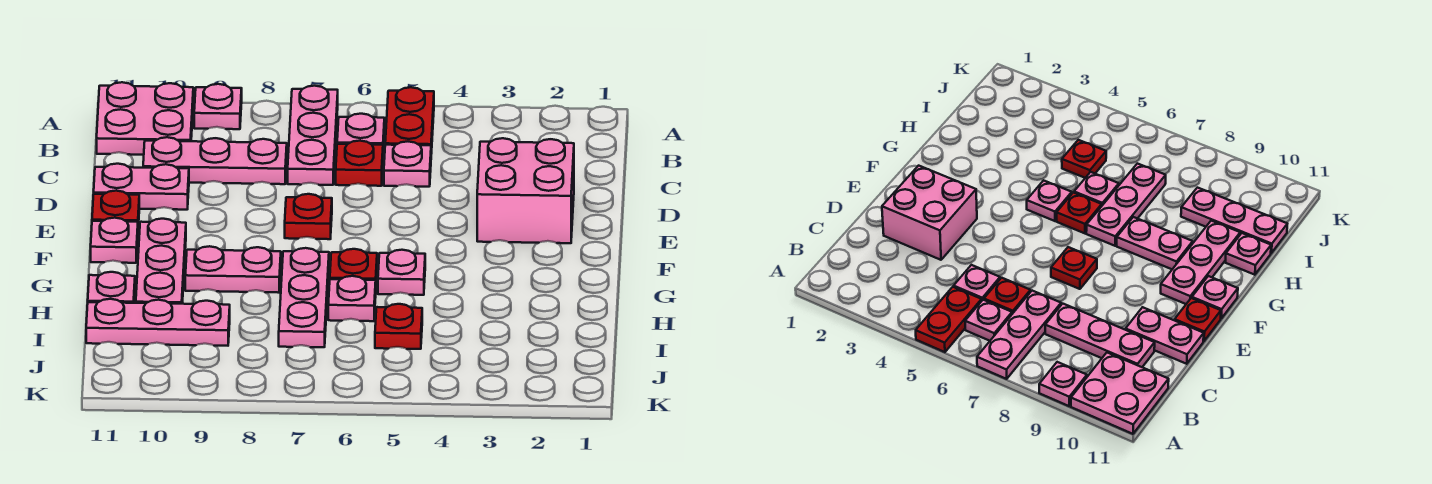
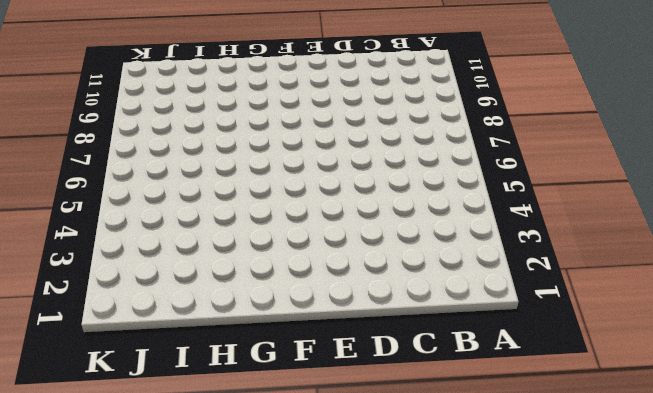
none -> red 1x2 plate [385,87,434,154]
none -> pink 1x3 plate [288,86,338,185]
none -> pink 1x1 plate [194,84,242,129]

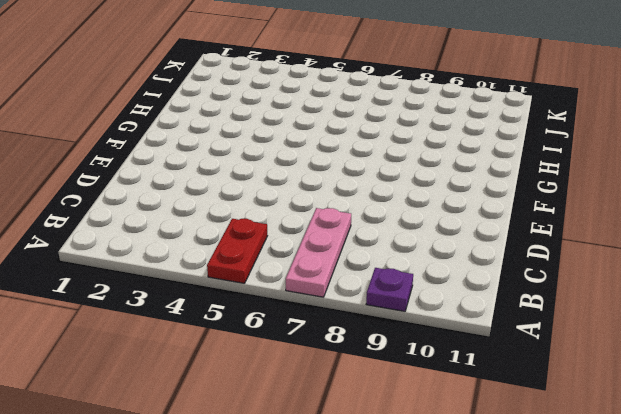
purple 1x1 plate [366,268,413,311] -> pink 1x1 plate [194,84,242,129]
none -> pink 2x2 plate [97,82,193,155]
none -> pink 1x1 plate [337,114,384,151]
none -> pink 1x1 plate [384,142,431,187]

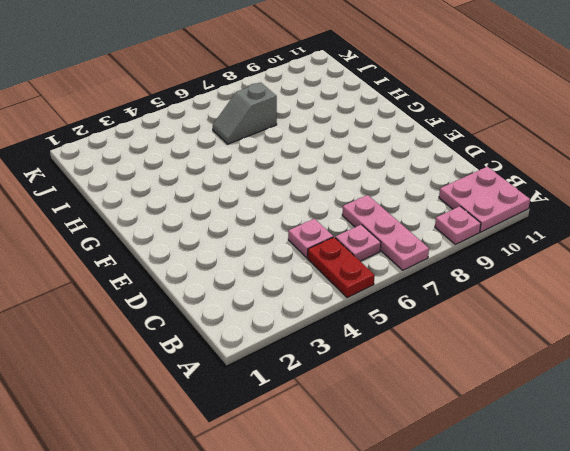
grey 1x2 slope [213,83,277,144] -> pink 1x3 plate [279,248,329,347]
none -> red 1x1 plate [336,141,383,186]
none -> pink 1x3 plate [143,137,287,184]
none -> pink 2x2 brick [477,138,574,243]

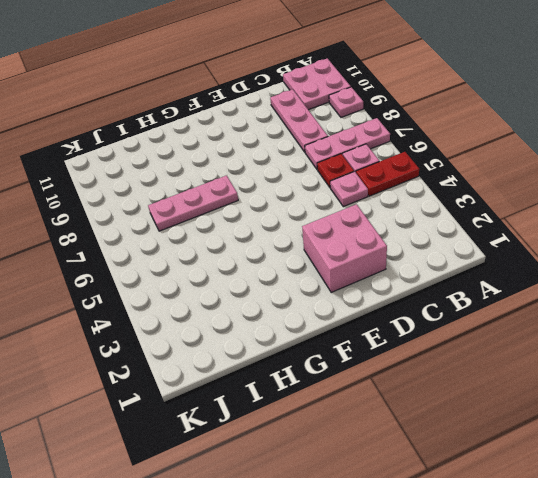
none -> pink 1x2 plate [94,164,189,210]
none -> red 1x1 plate [285,194,332,239]
none -> red 1x1 plate [92,191,139,226]

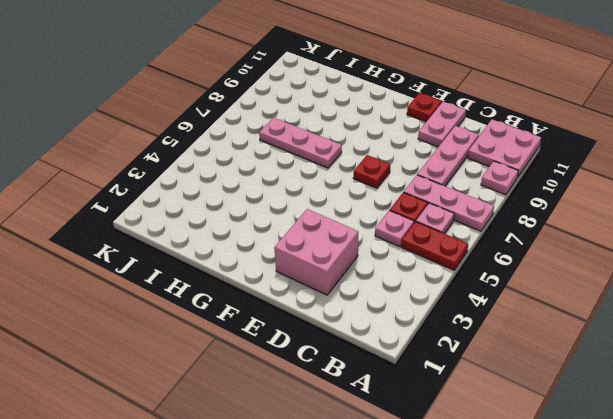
none -> pink 1x3 plate [136,219,186,304]
none -> pink 1x1 plate [91,218,138,263]
none -> pink 1x1 plate [378,250,425,295]

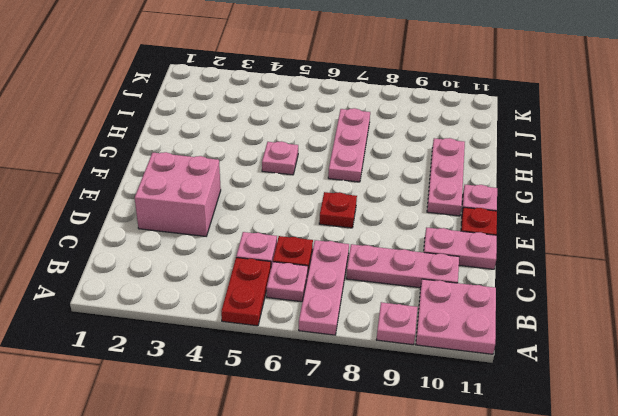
none -> red 1x1 plate [330,249,377,280]
none -> pink 1x2 plate [185,246,281,293]
none -> pink 1x1 plate [328,276,376,321]

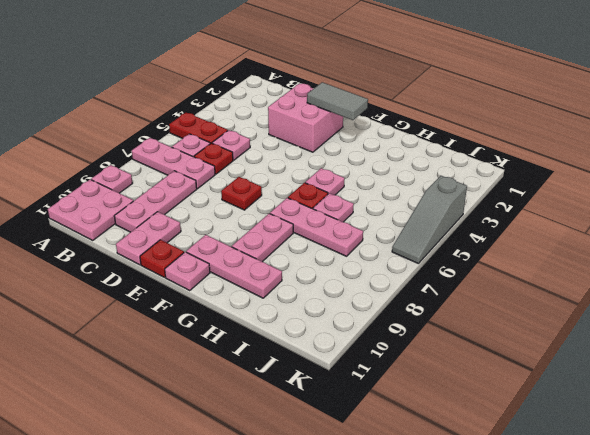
grey 1x2 tile [307,82,368,120] -> none
grey 1x3 slope [392,176,467,263] -> none
none -> pink 1x1 plate [88,272,135,303]
none -> red 1x1 plate [375,304,422,349]
none -> pink 1x3 plate [86,299,230,346]

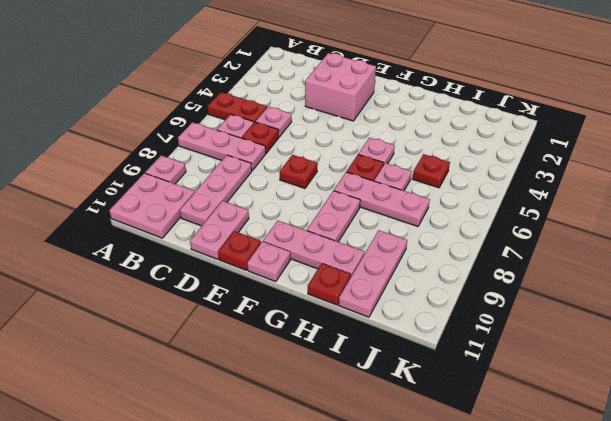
red 1x1 plate [308,263,351,305] -> pink 1x1 plate [88,272,135,303]

